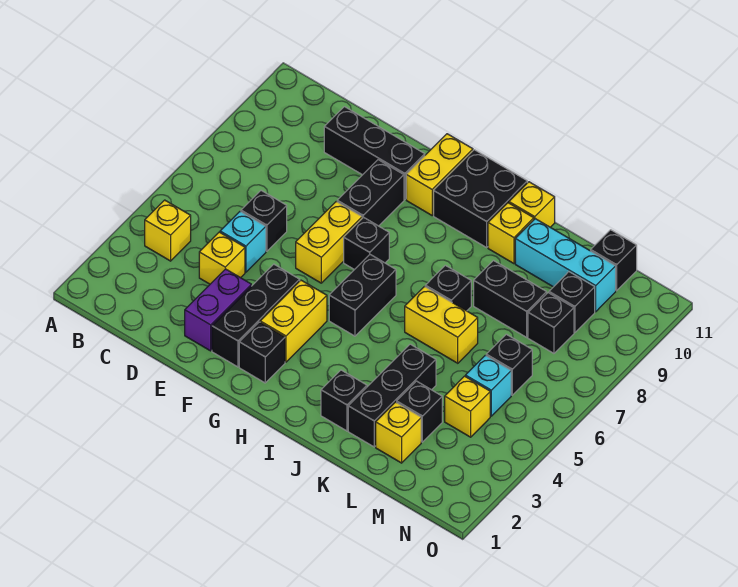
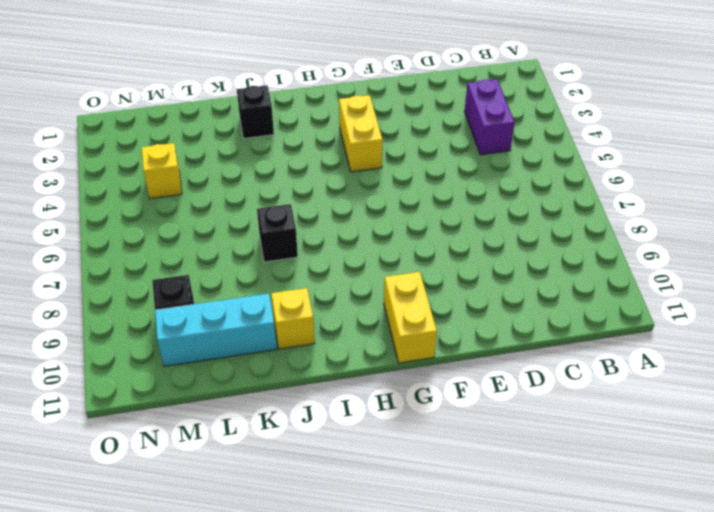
purple 1x2 brick [465,79,515,155] -> purple 1x2 brick moved to [185,269,251,351]
none -> yellow 1x1 brick [145,200,191,261]
none -> yellow 1x1 brick [199,232,245,284]
none -> cyan 1x1 brick [220,211,266,272]
none -> black 1x1 brick [241,191,287,251]

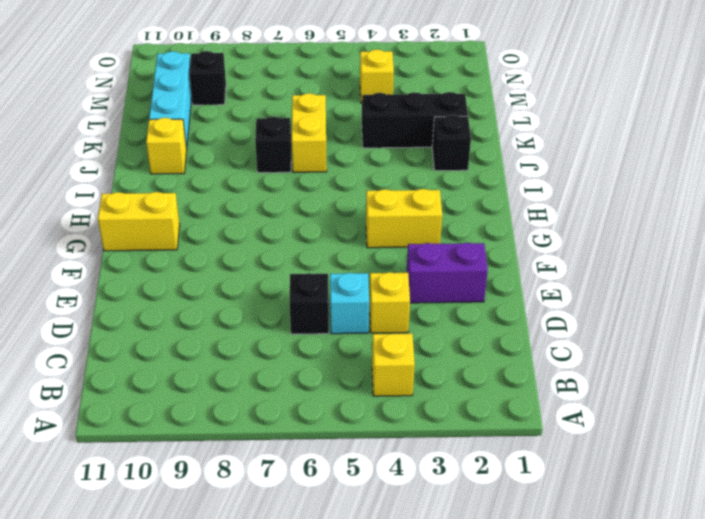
none -> black 1x3 brick [324,107,425,200]
none -> black 1x3 brick [212,264,300,367]
none -> yellow 1x2 brick [296,201,362,283]
none -> black 1x2 brick [337,160,404,226]

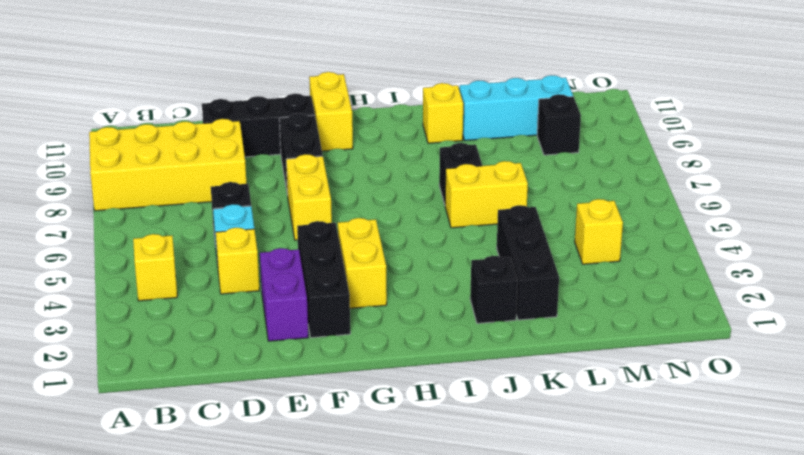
yellow 2x4 brick [89,119,246,211] -> none
none -> black 1x1 brick [239,322,285,383]
none -> black 1x1 brick [344,217,389,270]
none -> black 1x2 brick [329,255,396,336]
none -> black 2x2 brick [434,150,527,247]

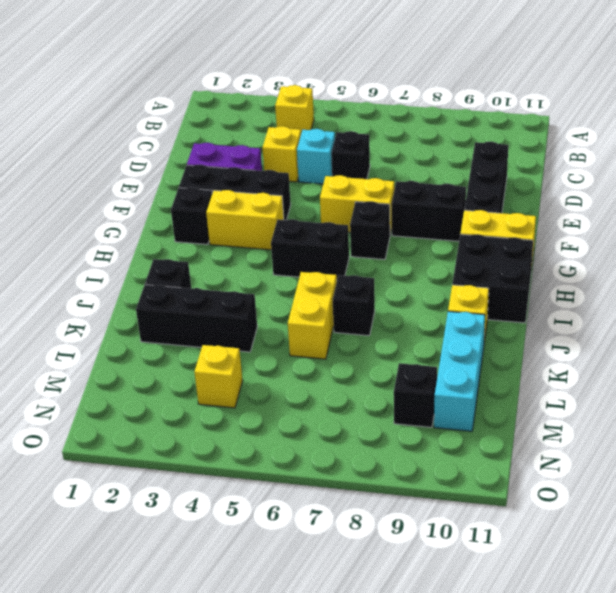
none -> yellow 1x1 brick [509,182,555,227]
none -> black 1x2 brick [474,261,547,337]
none -> yellow 1x1 brick [376,402,421,463]
none -> black 1x1 brick [397,381,442,442]

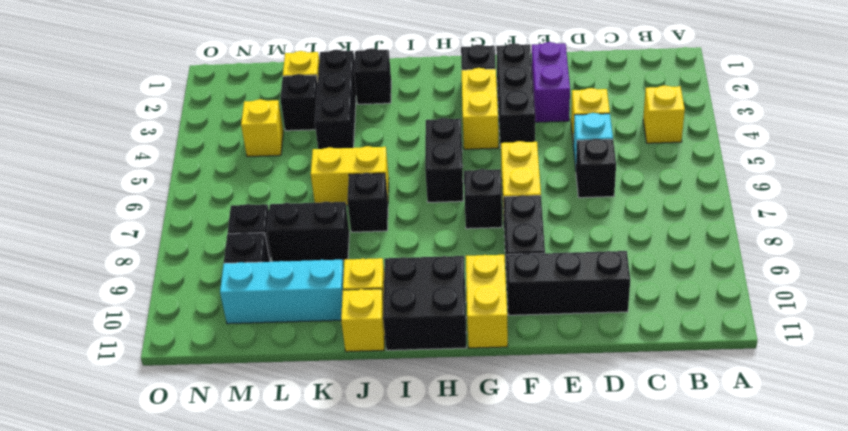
none -> cyan 1x1 brick [466,355,511,416]
none -> black 1x1 brick [486,334,532,395]
none -> black 1x1 brick [591,230,637,291]

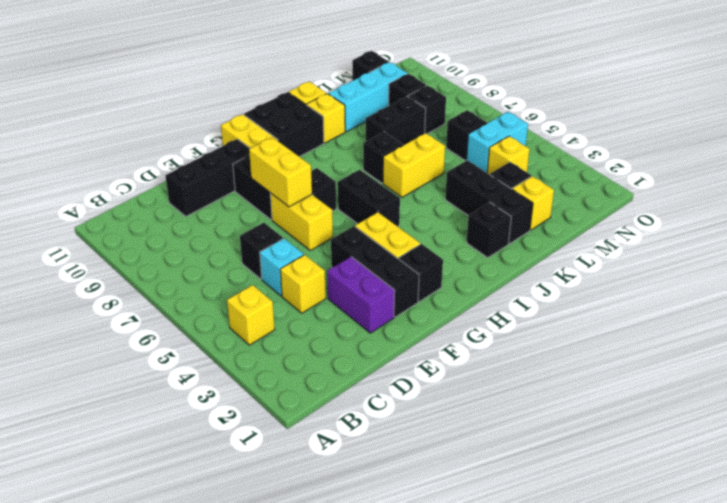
yellow 1x2 brick [249,137,312,207] -> none
cyan 1x2 brick [466,112,528,173] -> cyan 1x1 brick [466,355,511,416]

